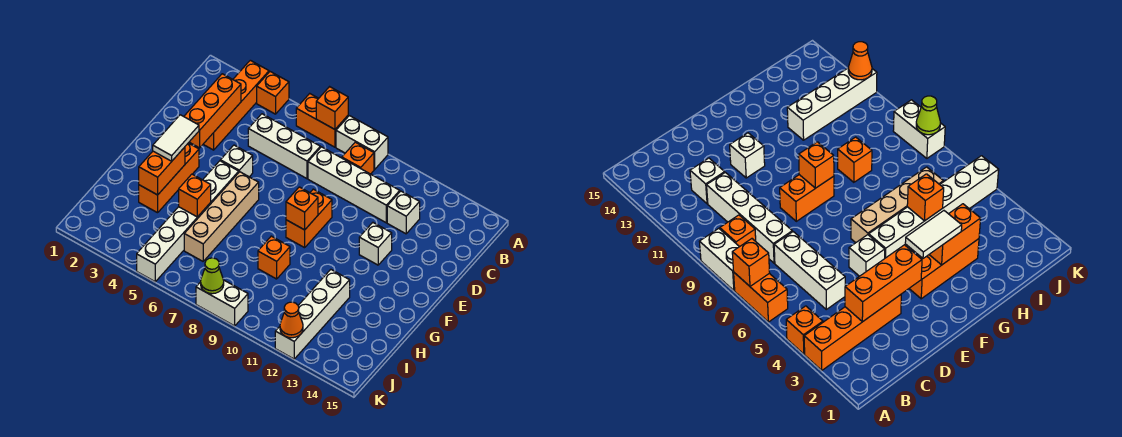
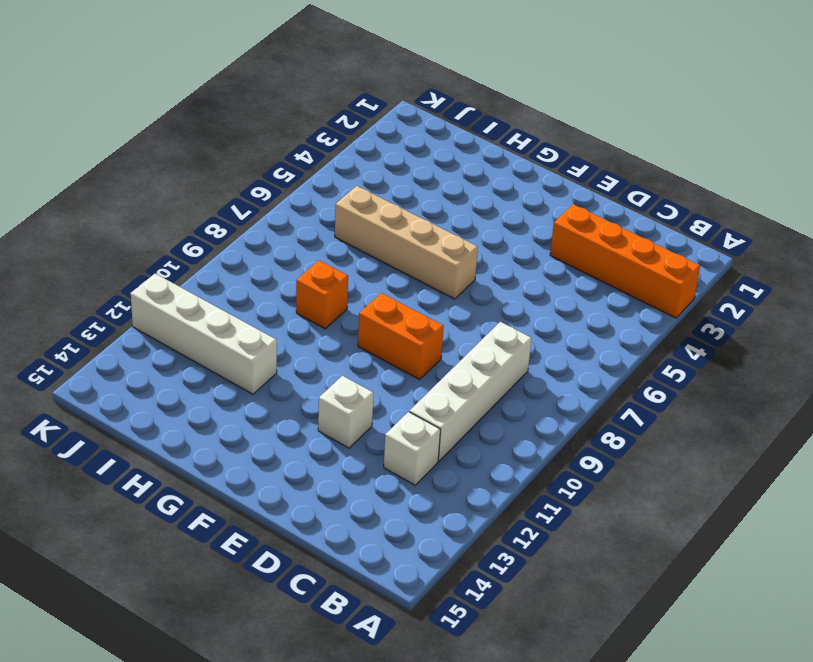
none -> orange 1x1 brick [257,72,289,114]
none -> orange 1x2 brick [296,94,348,147]
none -> white 1x2 brick [336,116,388,169]

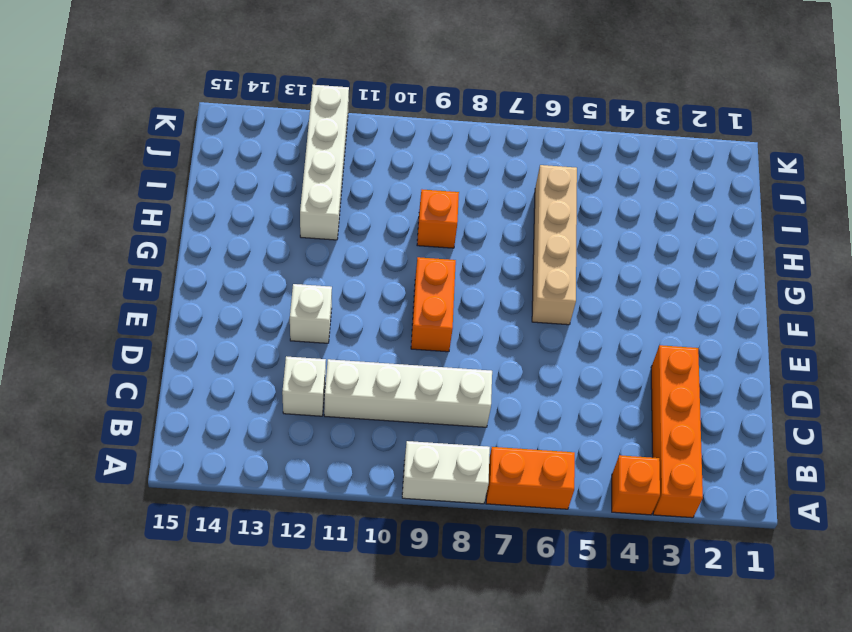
none -> orange 1x1 brick [342,142,374,174]
none -> white 1x3 brick [248,114,320,179]
none -> white 1x1 brick [220,145,253,177]

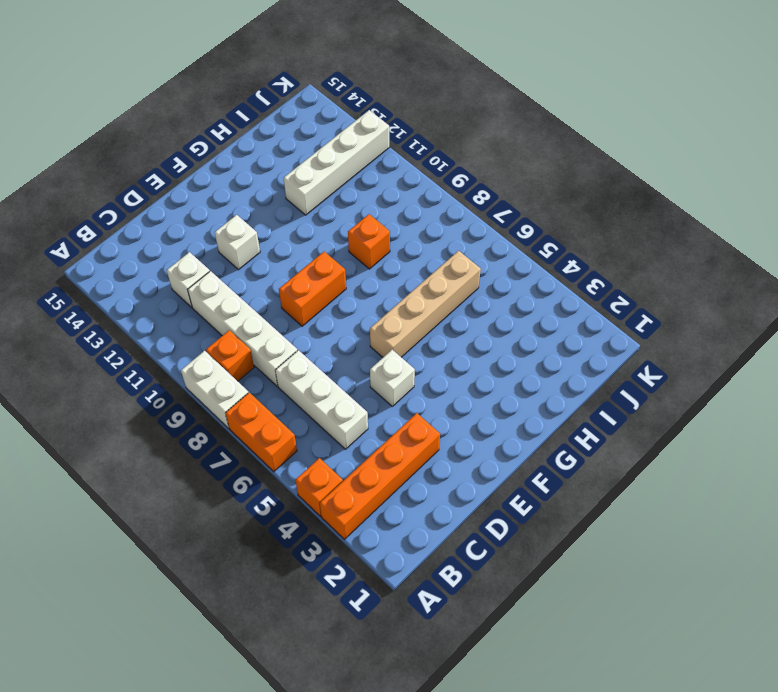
none -> orange 1x3 brick [139,143,199,213]
none -> white 1x6 brick [137,161,239,282]
none -> white 1x2 brick [196,280,248,326]

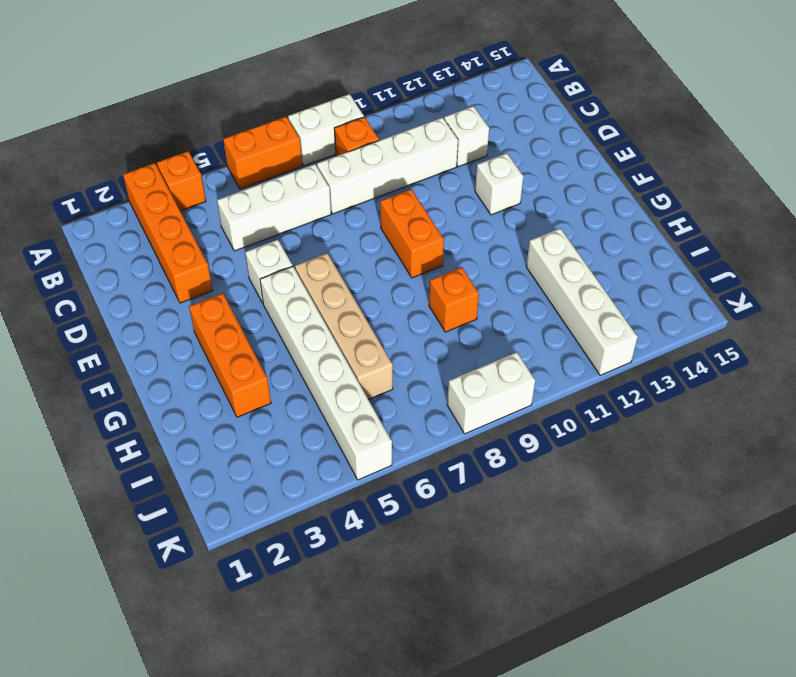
none -> orange 1x1 brick [316,87,348,129]
none -> orange 1x3 brick [184,74,241,148]
none -> orange 1x1 brick [286,187,318,230]

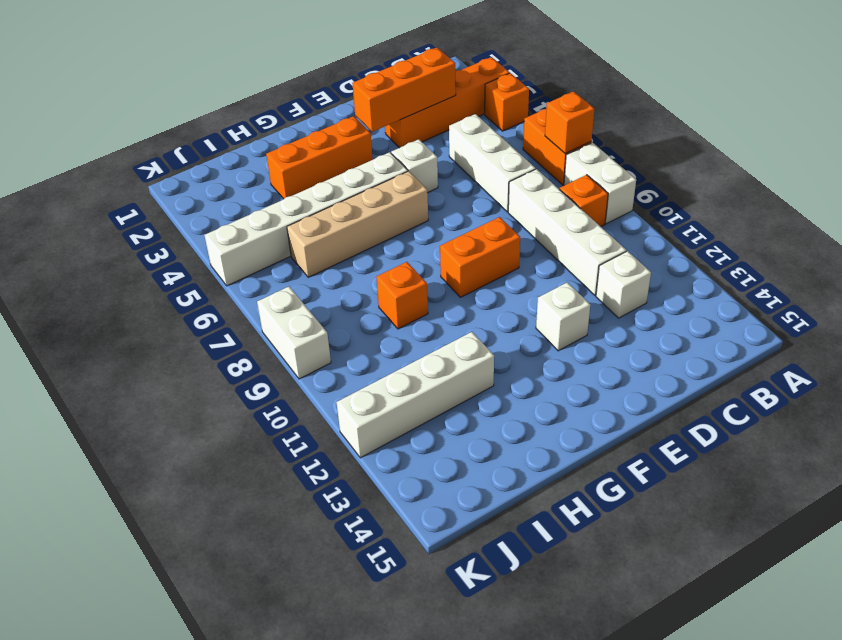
none -> orange 1x1 brick [286,187,318,230]
none -> orange 1x2 brick [139,147,185,195]
none -> orange 1x1 brick [179,174,211,217]

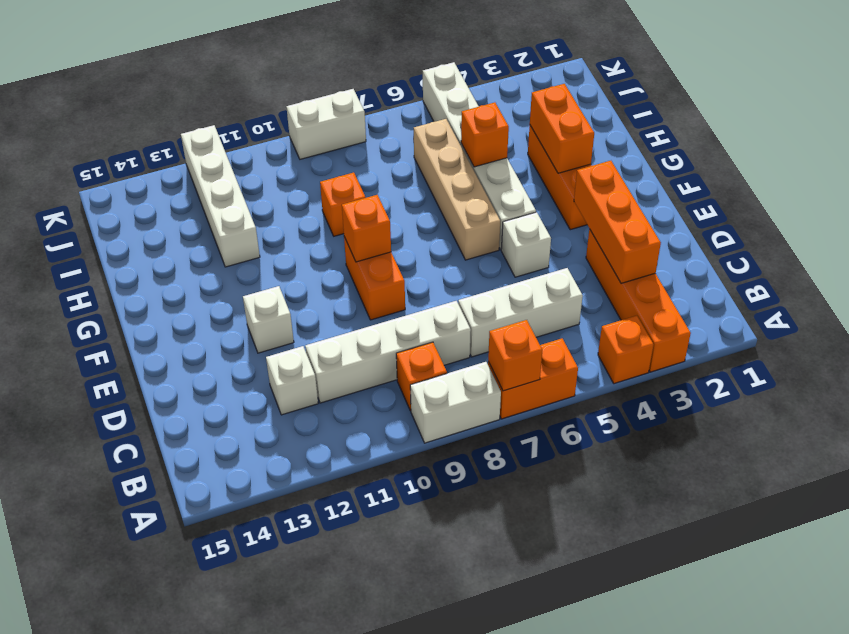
none -> lime 1x1 cone [201,258,224,294]
none -> orange 1x1 cone [280,302,303,338]
none -> white 1x2 tile [153,115,199,161]

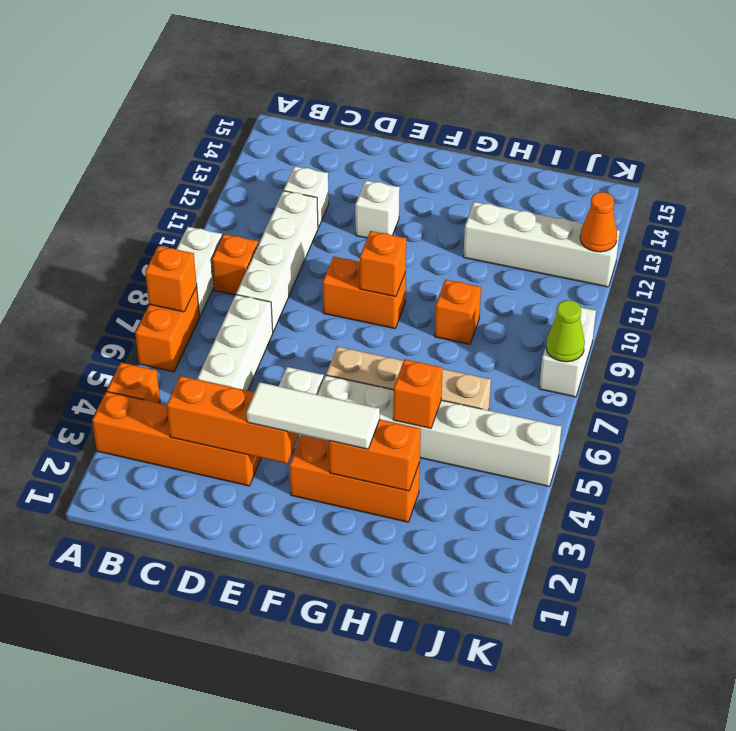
white 1x3 tile [247,382,380,449] -> white 1x2 tile [153,115,199,161]

